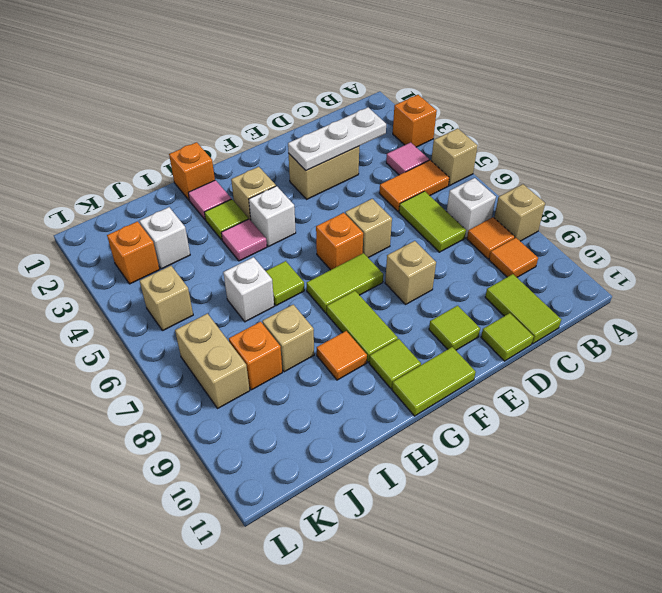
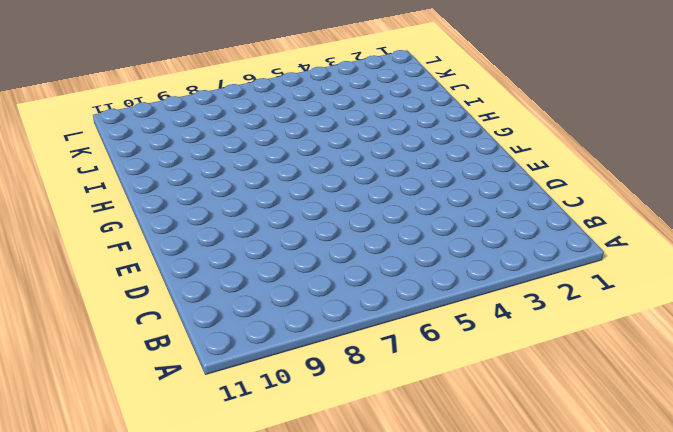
none -> orange 1x1 brick [393,95,437,147]
none -> tan 1x1 brick [431,128,478,186]
none -> tan 1x1 brick [494,184,545,241]
none -> pink 1x1 tile [386,142,429,175]

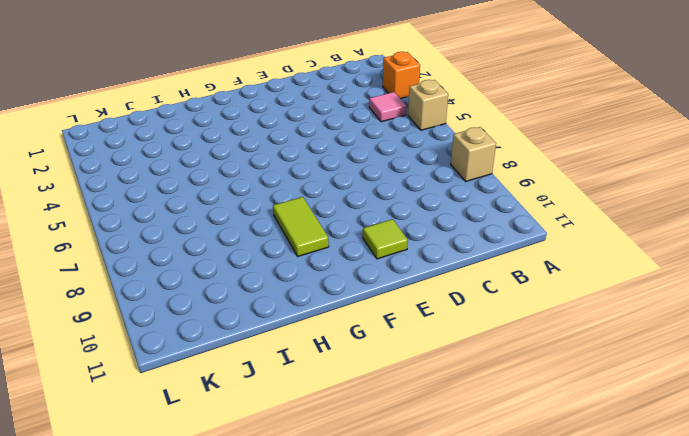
none -> orange 1x2 tile [379,160,449,212]
none -> white 1x1 brick [447,178,496,238]
none -> orange 1x1 tile [467,217,515,259]
none -> orange 1x1 tile [489,238,538,277]

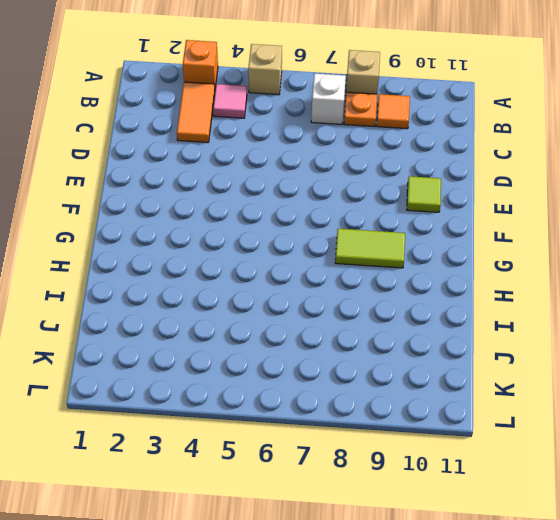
orange 1x2 tile [177,82,215,143] -> orange 1x2 tile moved to [379,160,449,212]
orange 1x1 plate [344,92,377,127] -> orange 1x1 tile [467,217,515,259]
none -> lime 1x2 tile [399,191,466,252]
none -> lime 1x2 tile [485,274,561,344]
none -> tan 1x2 brick [288,146,359,199]
none -> lime 1x1 tile [481,313,534,361]

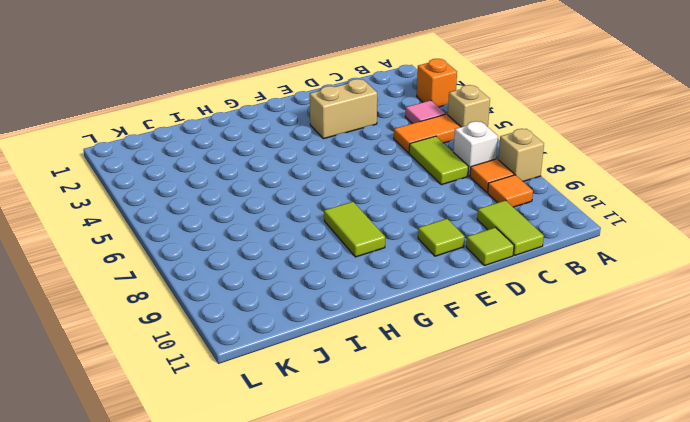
none -> tan 1x1 brick [345,199,392,258]
none -> tan 1x1 brick [385,241,436,304]
none -> orange 1x1 brick [316,213,363,270]
none -> lime 1x2 tile [307,253,383,313]

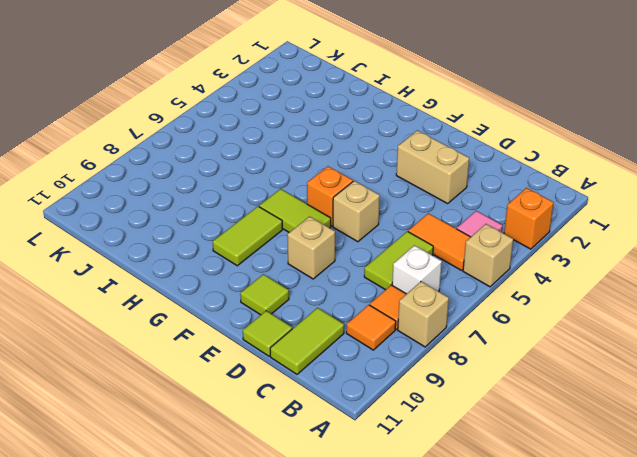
none -> lime 1x2 tile [392,347,476,416]
none -> tan 1x1 brick [231,167,276,220]
none -> white 1x1 brick [249,186,296,247]
none -> lime 1x1 tile [369,339,421,388]

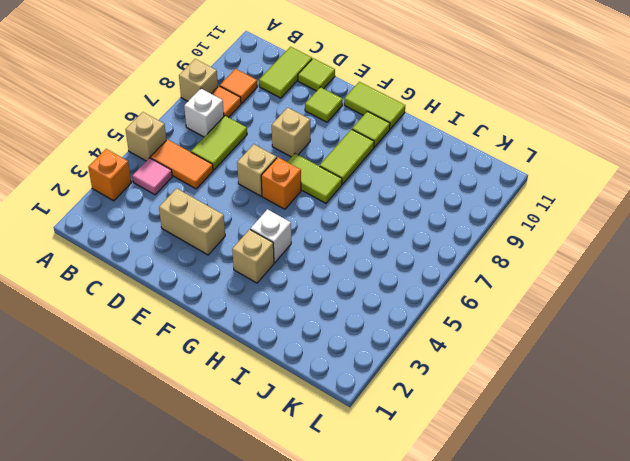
none -> orange 1x1 brick [169,142,215,200]
none -> pink 1x1 tile [188,180,231,220]
none -> lime 1x1 tile [204,199,248,240]
none -> pink 1x1 tile [221,219,267,261]

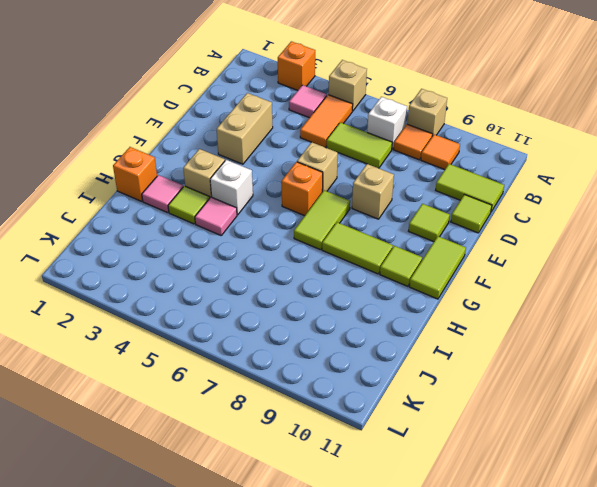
none -> lime 1x1 tile [266,261,304,306]
none -> orange 1x1 tile [317,331,367,380]
none -> white 1x1 brick [223,257,274,322]
none -> tan 1x1 brick [262,305,314,372]

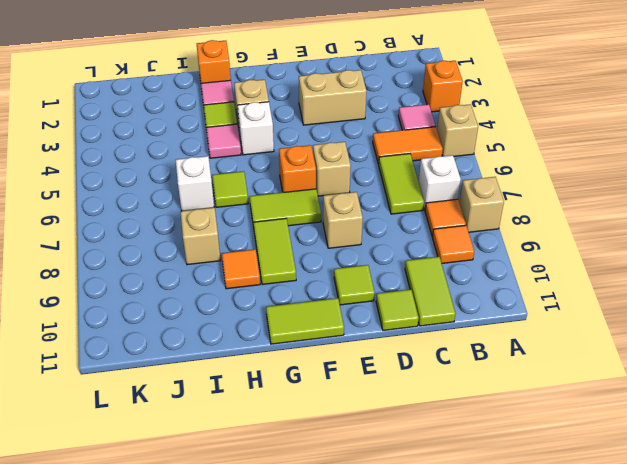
none -> lime 1x1 tile [369,339,421,388]
none -> white 1x1 brick [140,207,190,269]
none -> orange 1x1 brick [229,322,282,390]
none -> orange 1x1 brick [107,221,160,284]

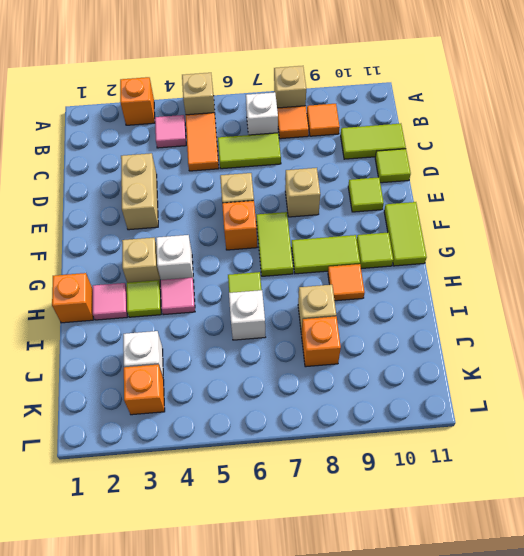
none -> tan 1x1 brick [140,266,193,331]
none -> tan 1x2 brick [175,314,250,408]
none -> white 1x3 plate [288,107,386,171]

